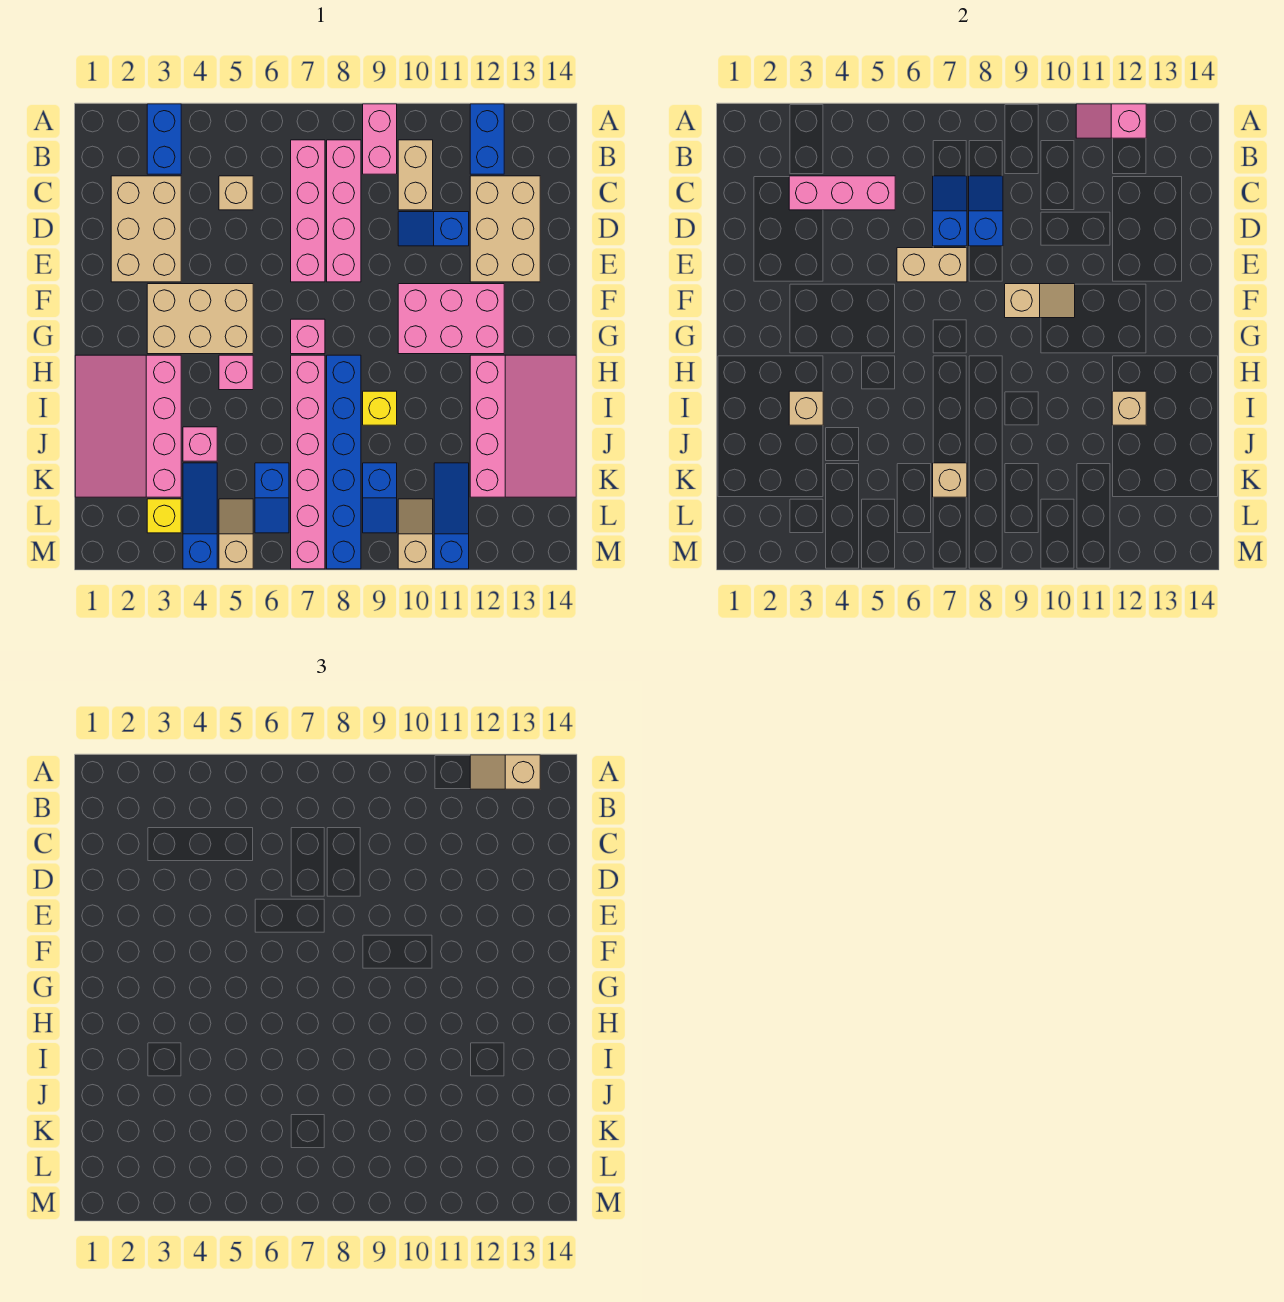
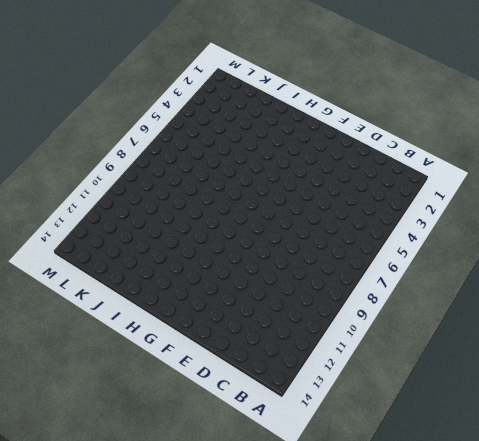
none -> blue 1x2 brick [147,104,181,174]
none -> pink 1x2 brick [363,104,397,174]
none -> blue 1x2 brick [470,104,504,174]
none -> pink 1x4 brick [291,140,325,282]

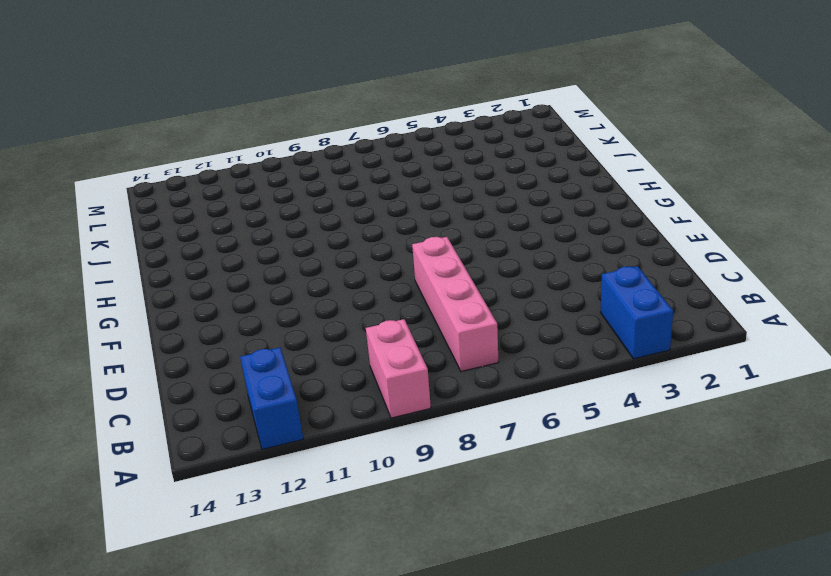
none -> pink 1x4 brick [327,140,361,282]
none -> tan 1x2 brick [398,140,433,210]
none -> tan 2x3 brick [111,176,181,282]
none -> tan 1x1 brick [219,176,253,210]

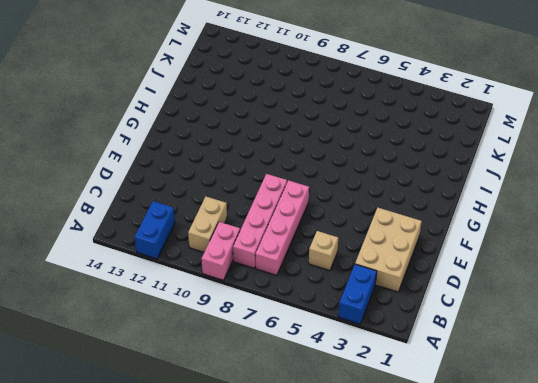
none -> tan 2x3 brick [470,176,540,282]
none -> blue 1x2 slope [398,212,469,246]
none -> tan 2x3 brick [147,284,253,354]
none -> pink 2x3 brick [398,284,504,354]

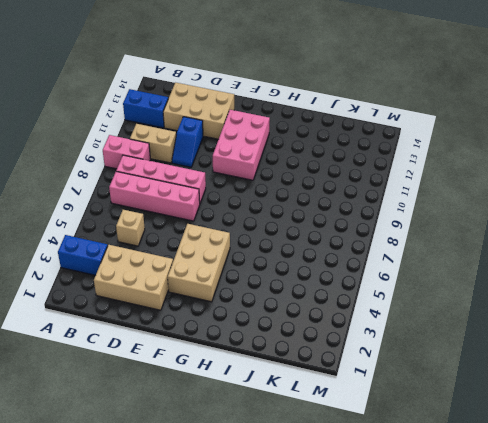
none -> pink 1x1 brick [291,319,325,354]
none -> pink 3x4 slope [75,355,181,497]
none -> pink 1x1 brick [219,355,253,390]
none -> pink 1x6 brick [291,355,325,569]

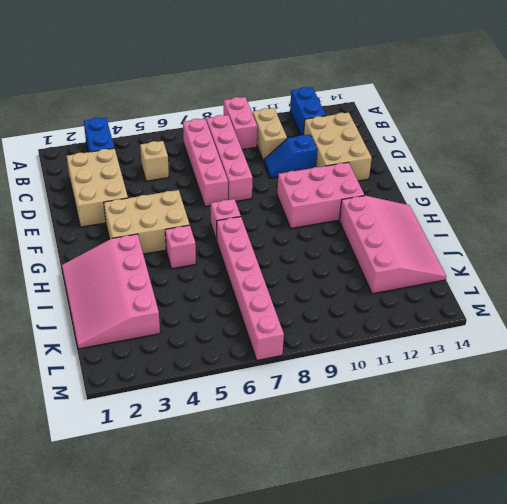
none -> blue 1x6 brick [327,355,361,569]
none -> yellow 1x1 brick [363,391,397,425]
none -> pink 1x1 brick [183,427,217,461]
none -> blue 1x3 slope [183,463,217,569]

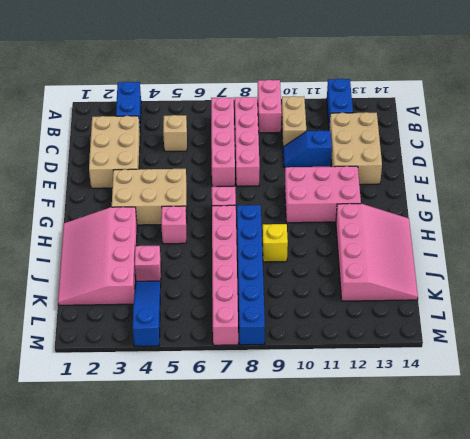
none -> blue 1x2 slope [255,463,289,533]
none -> blue 1x2 slope [363,463,397,533]
none -> blue 1x3 slope [434,463,469,569]
none -> yellow 1x1 brick [147,499,181,533]

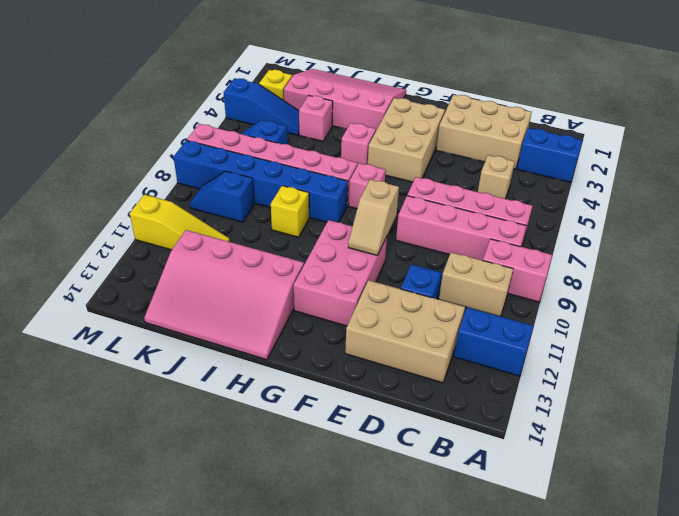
yellow 1x3 slope [130,194,230,250] -> blue 1x3 slope [434,463,469,569]
none -> tan 1x2 slope [219,499,253,569]
none -> tan 1x2 slope [398,499,433,569]
none -> pink 1x2 slope [1076,104,1146,138]
none -> pink 1x3 brick [789,176,895,210]

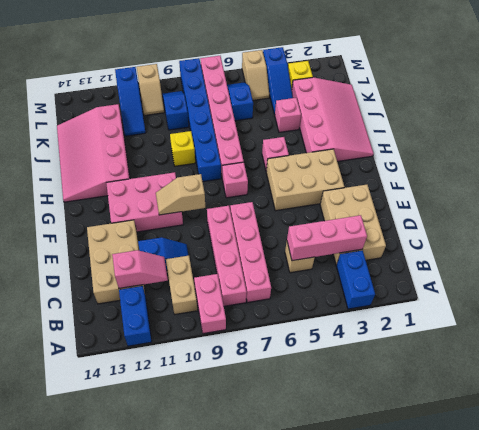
pink 1x2 slope [112,250,168,288] -> pink 1x2 slope moved to [1076,104,1146,138]
none -> blue 1x2 slope [933,176,967,246]
none -> blue 1x2 slope [969,176,1003,246]
none -> tan 1x2 brick [897,248,967,282]
none -> tan 1x1 brick [789,391,823,425]

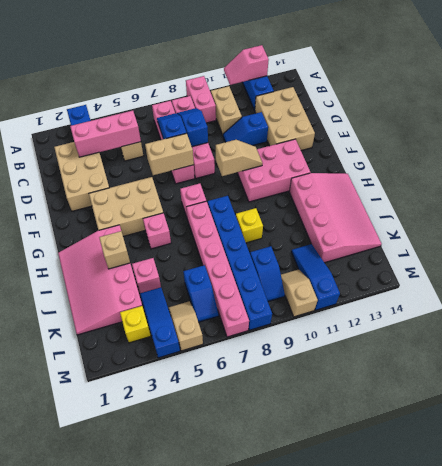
none -> tan 1x1 brick [1112,391,1146,425]
none -> tan 1x1 brick [933,463,967,497]
none -> tan 1x2 slope [470,755,540,789]

